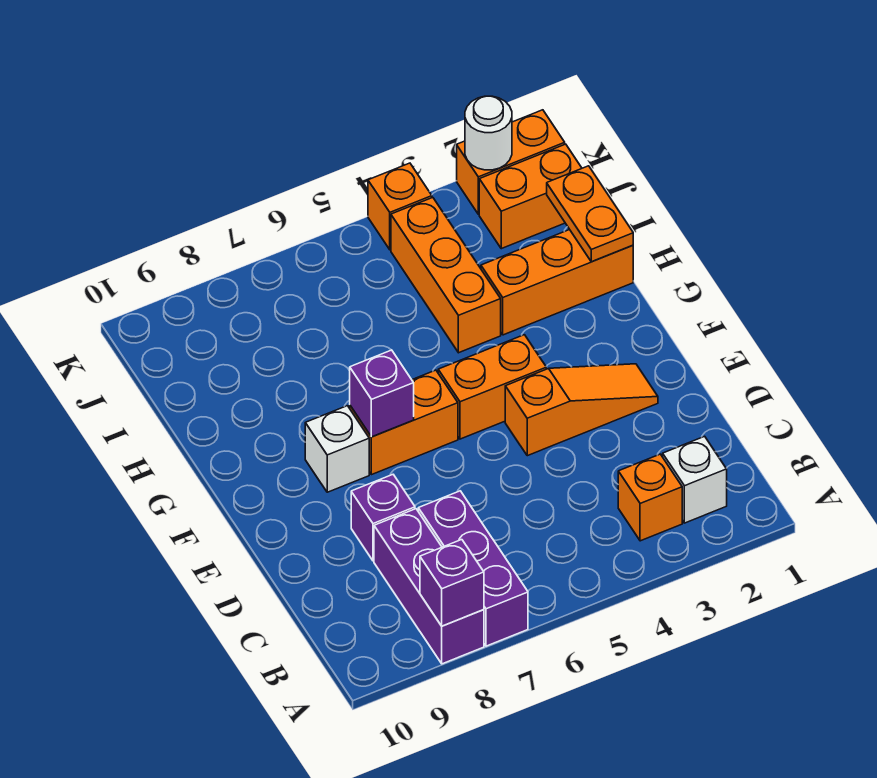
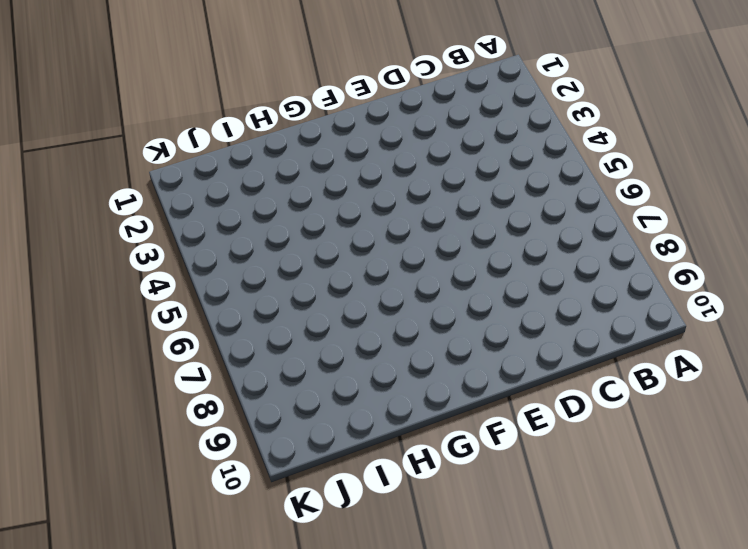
none -> purple 1x3 brick [418,491,528,646]
none -> purple 1x3 brick [374,509,484,664]
none -> white 1x1 brick [663,436,727,523]

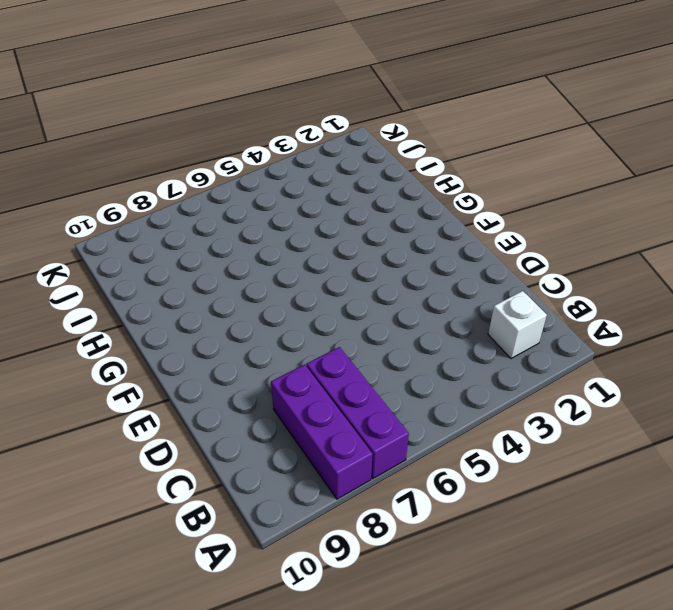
none -> orange 1x1 brick [618,454,682,541]
none -> purple 1x1 brick [351,475,415,561]
none -> orange 1x3 slope [505,364,658,456]

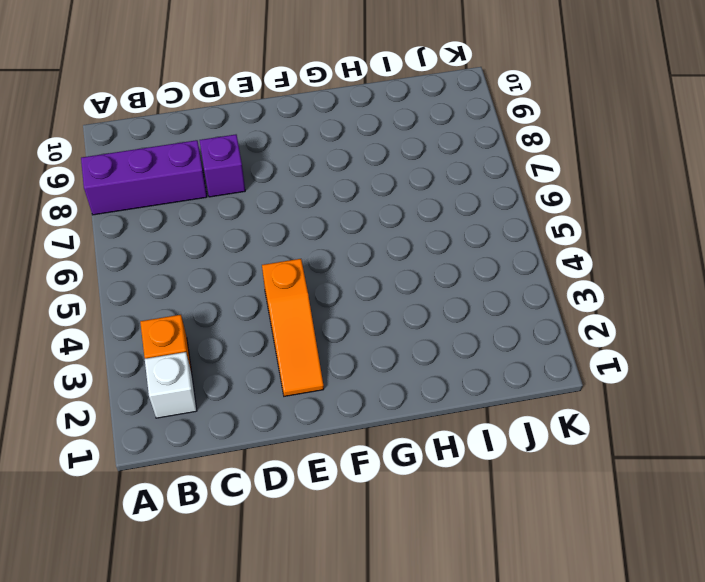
none -> purple 1x3 brick [418,491,528,646]
none -> orange 1x2 brick [438,335,546,439]
none -> orange 1x2 brick [350,370,458,475]

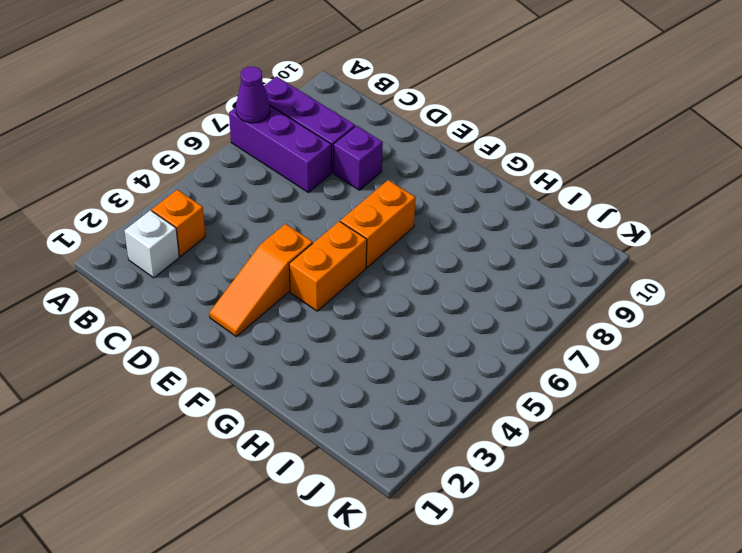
purple 1x1 cone [236,67,270,123] -> none
none -> white 1x1 brick [305,406,369,492]
none -> orange 1x3 brick [481,230,633,335]
none -> orange 1x3 brick [391,197,501,353]

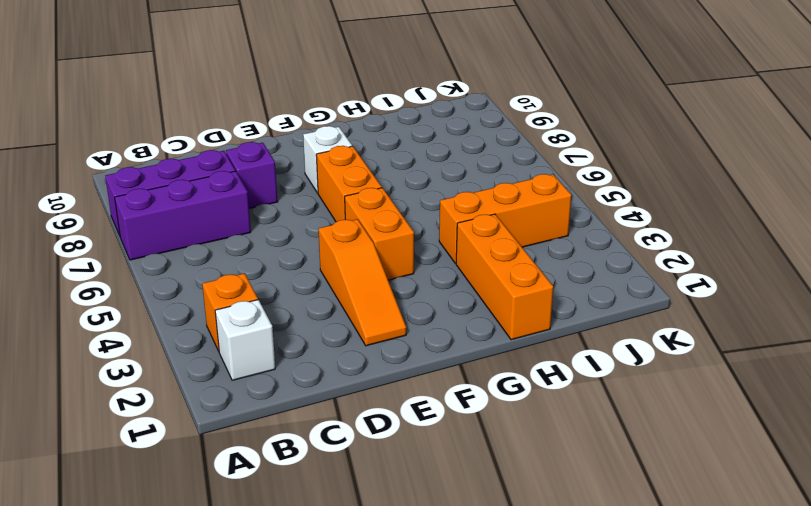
none -> orange 1x2 brick [479,144,582,249]
none -> orange 1x2 brick [457,110,565,214]
none -> orange 1x1 brick [368,163,432,250]

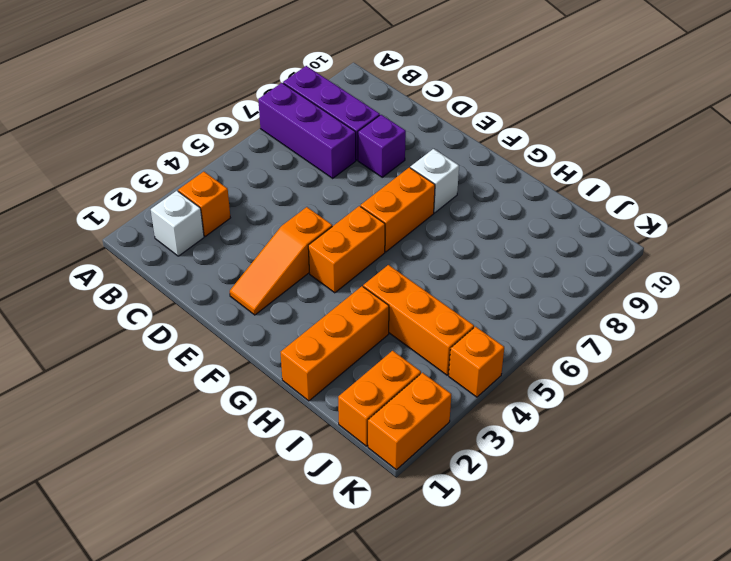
none -> purple 1x1 brick [420,540,484,626]
none -> purple 1x1 brick [350,350,414,437]
none -> orange 1x2 plate [547,166,633,262]

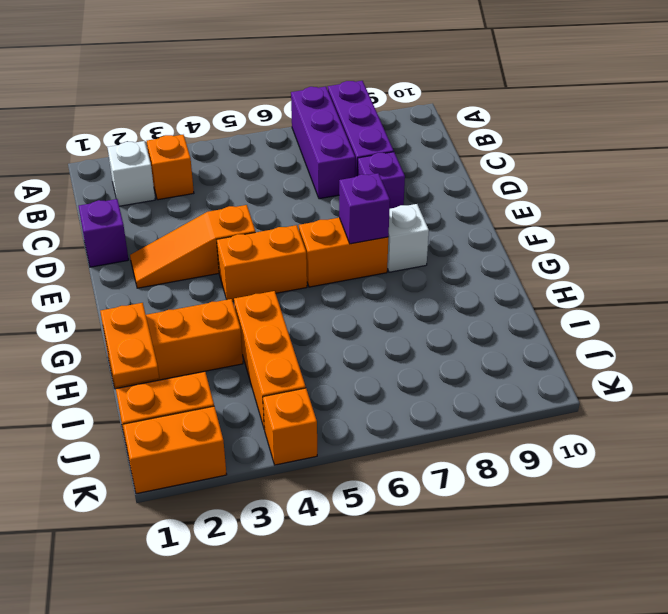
purple 1x1 brick [79,199,129,267] -> purple 1x1 brick moved to [420,540,484,626]
none -> white 1x1 round brick [465,96,512,170]

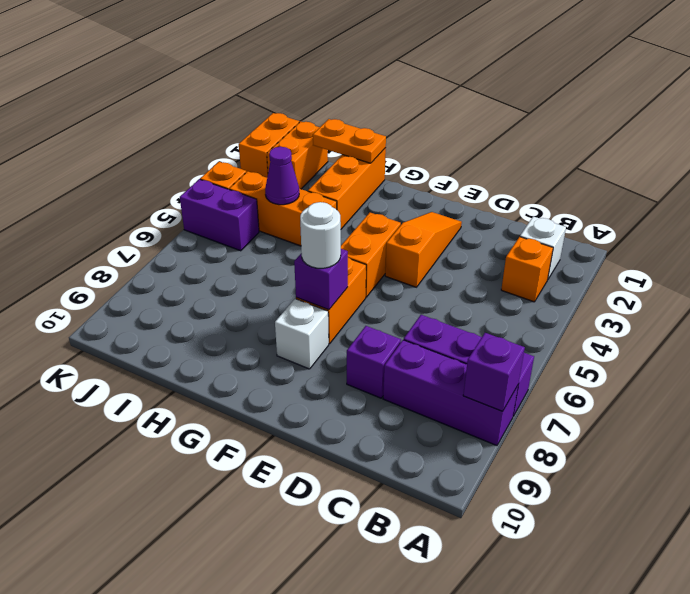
white 1x1 round brick [300,202,341,268] -> white 1x1 round brick moved to [465,96,512,170]
purple 1x1 cone [265,147,299,205] -> none
purple 1x2 brick [180,179,259,251] -> none

